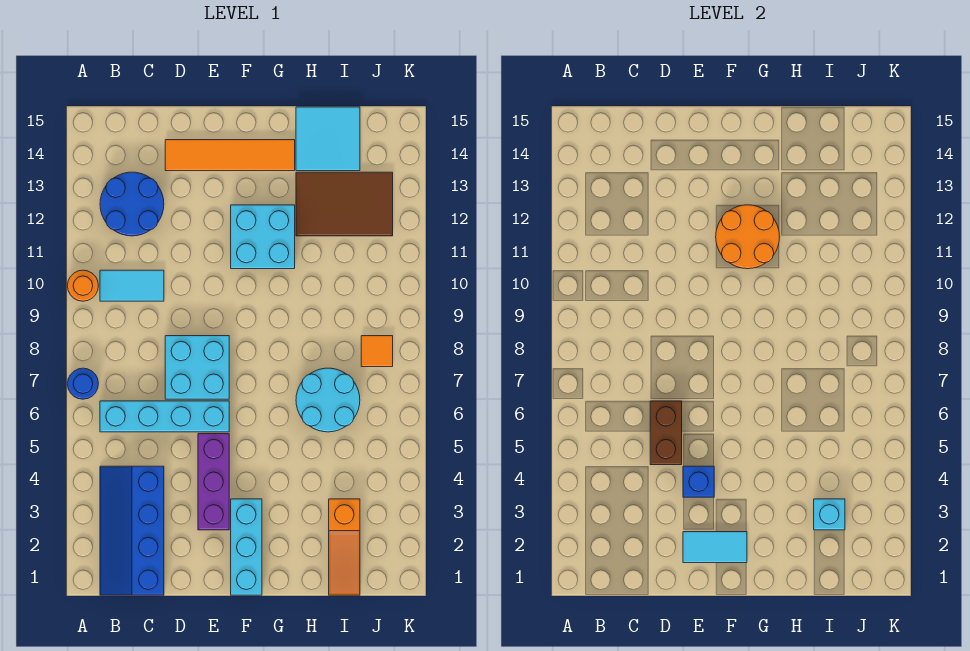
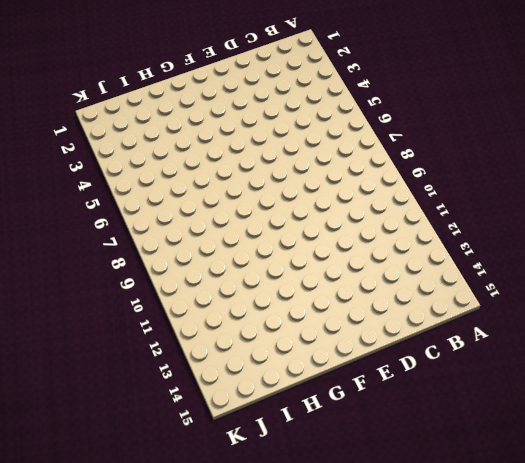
none -> blue 1x1 round brick [67,368,98,399]
none -> orange 1x1 round brick [67,270,98,301]
none -> blue 2x4 slope [100,466,164,595]

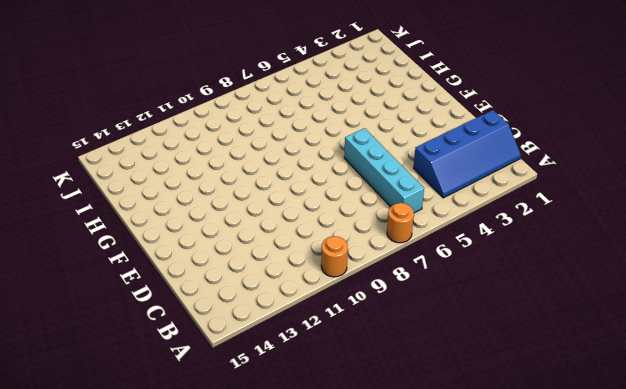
orange 1x1 round brick [387,203,414,243] -> blue 1x1 round brick [67,368,98,399]
none -> cyan 1x2 tile [100,270,164,301]
none -> blue 2x2 round brick [100,172,164,236]
none -> cyan 2x2 brick [165,336,229,399]

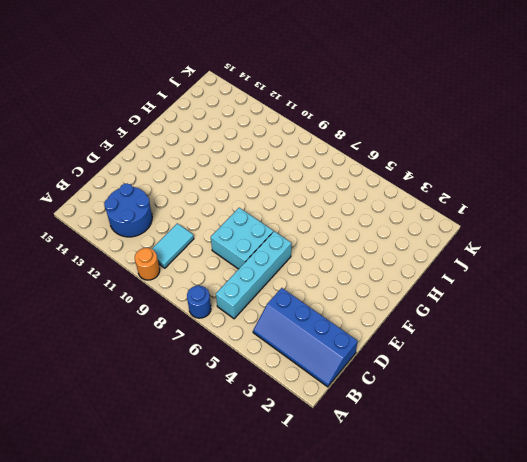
none -> orange 1x4 tile [165,140,295,171]
none -> purple 1x3 brick [198,434,229,530]
none -> cyan 1x3 brick [231,499,262,595]

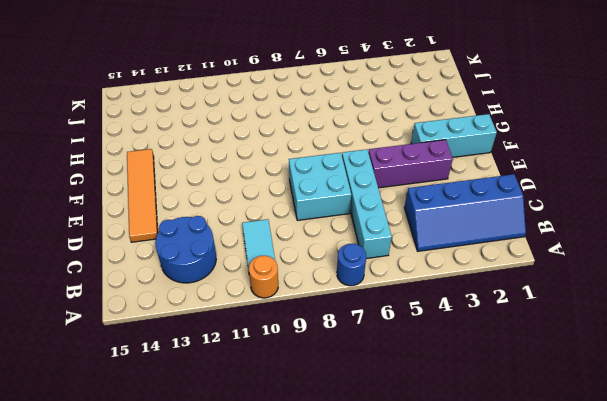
none -> cyan 2x2 brick [231,205,295,269]
none -> cyan 2x2 round brick [296,368,360,432]
none -> brown 2x3 tile [296,172,393,236]

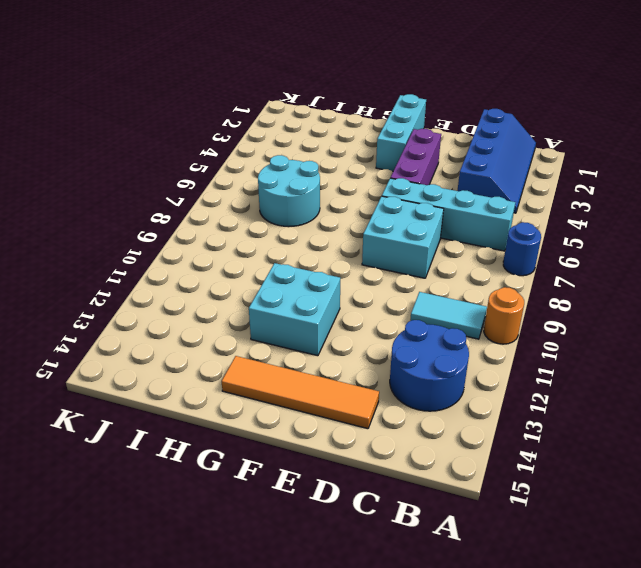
none -> brown 2x3 tile [296,172,393,236]
none -> cyan 2x2 tile [296,107,360,171]
none -> orange 1x3 slope [329,499,360,595]

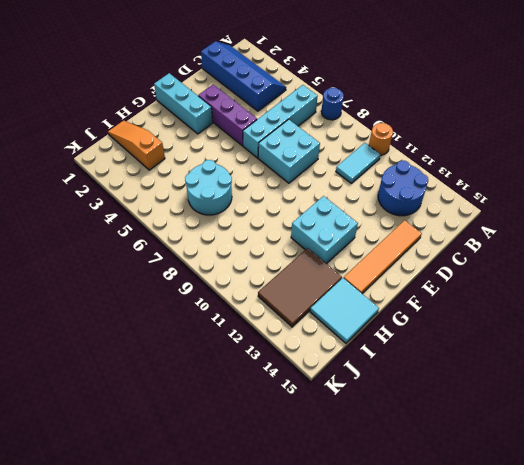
none -> orange 1x1 tile [361,336,393,367]
none -> brown 1x2 brick [650,401,682,465]
none -> cyan 1x2 tile [683,532,747,563]

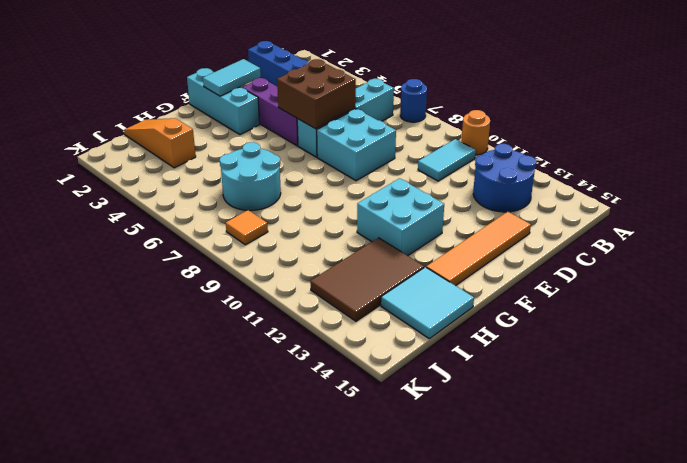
brown 2x2 brick [277,59,356,129] -> brown 1x2 brick [650,401,682,465]
none -> blue 1x1 brick [683,466,714,497]
none -> orange 2x2 round brick [716,205,780,269]
none -> cyan 1x1 brick [814,499,845,530]

